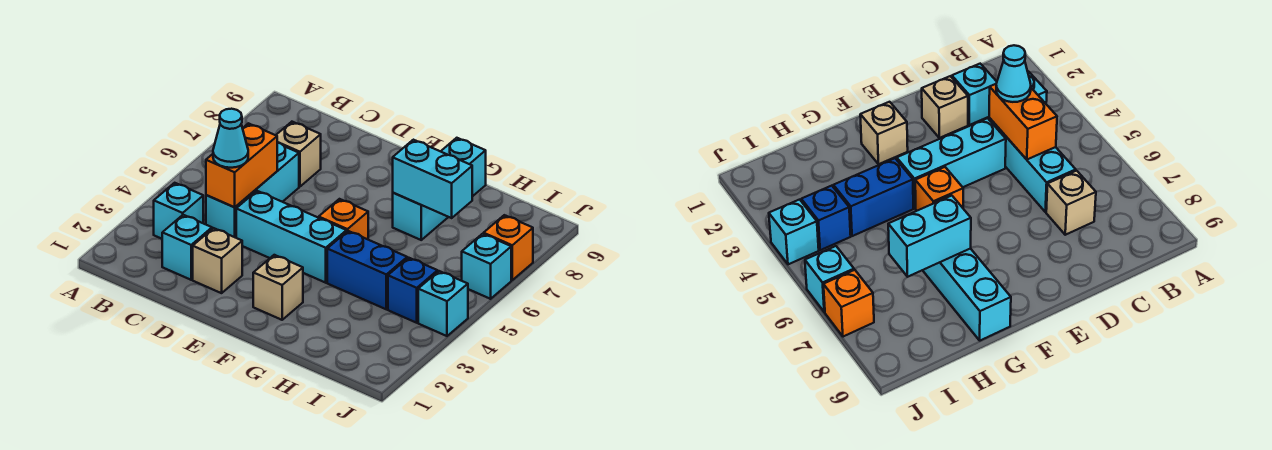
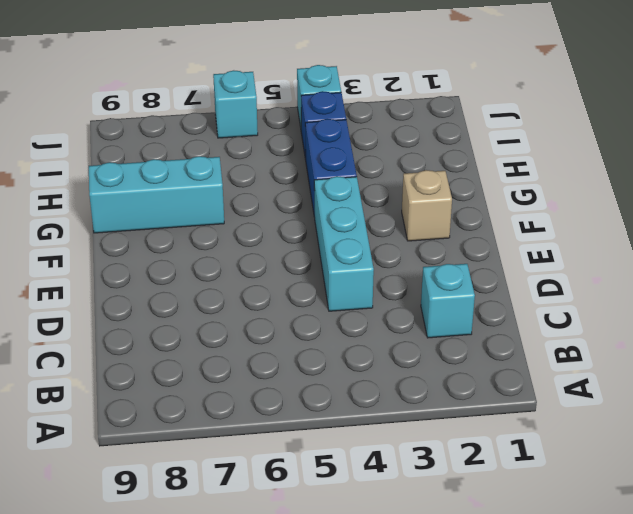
none -> cyan 1x1 brick [154,183,203,239]
none -> cyan 1x3 brick [206,143,299,238]
none -> tan 1x1 brick [276,122,321,187]

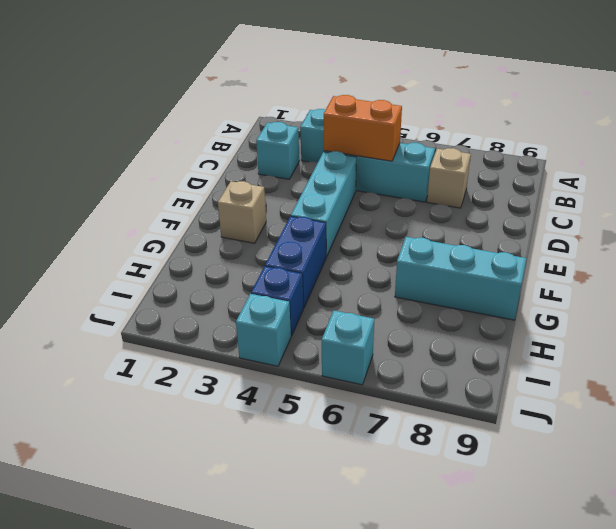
none -> tan 1x1 brick [193,228,242,293]
none -> orange 1x1 brick [319,199,368,239]
none -> orange 1x1 brick [484,215,533,280]

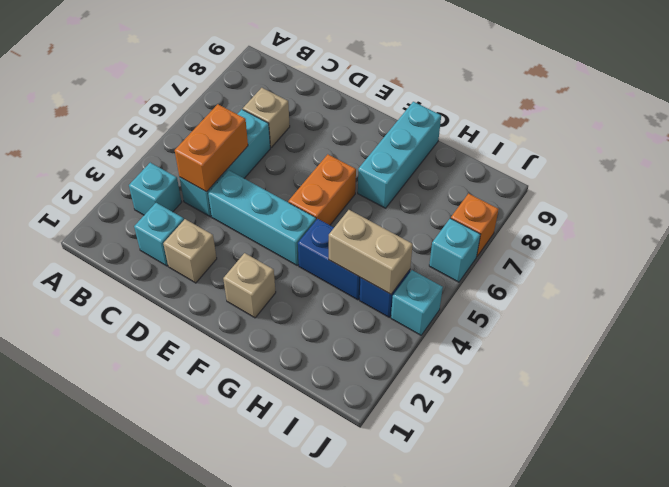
orange 1x2 brick [288,154,356,225] -> orange 1x1 brick [319,199,368,239]
tan 1x2 brick [329,210,413,294] -> none
none -> cyan 1x2 brick [393,140,472,218]
none -> cyan 1x1 cone [213,109,248,168]

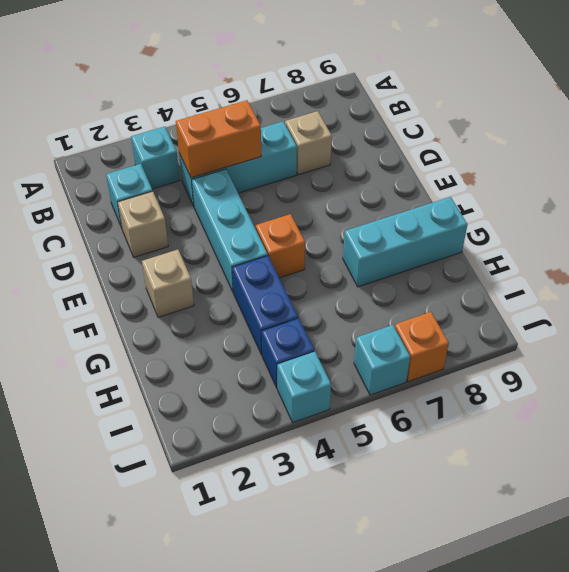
none -> cyan 1x2 brick [393,140,472,218]
none -> cyan 1x1 cone [213,109,248,168]

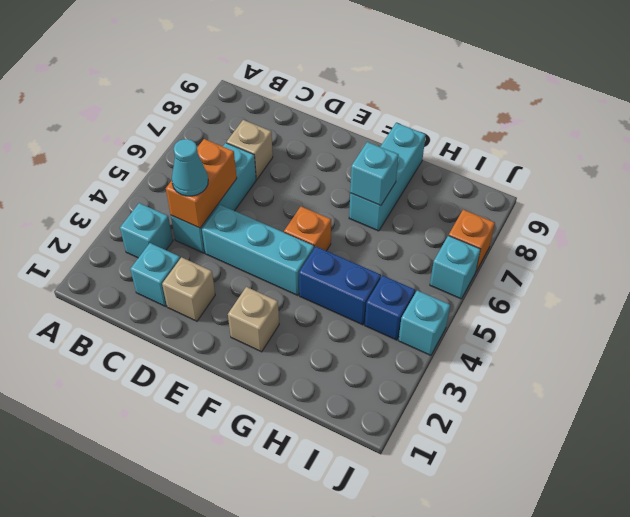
cyan 1x1 brick [350,142,399,206] -> cyan 1x2 brick [393,140,472,218]

